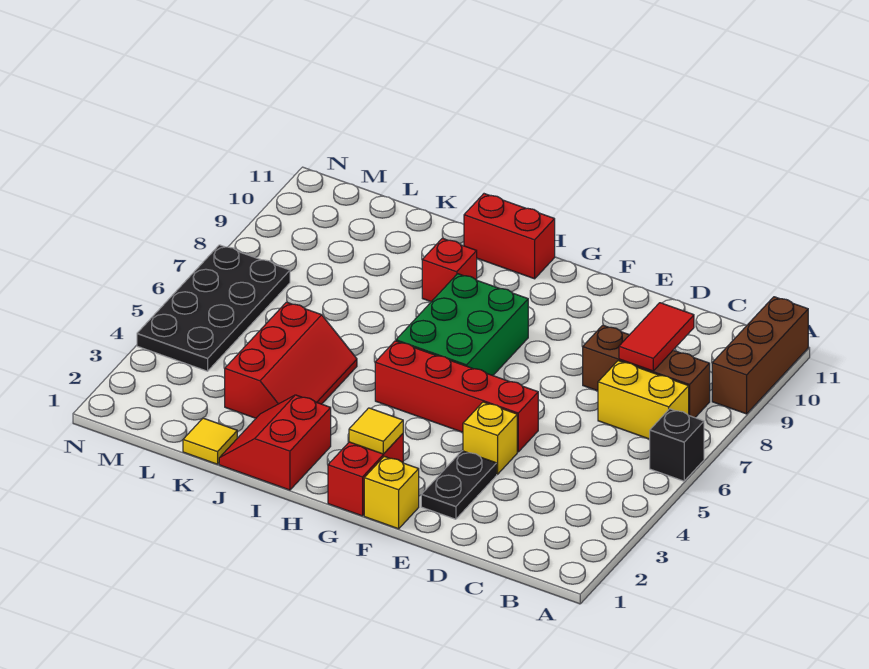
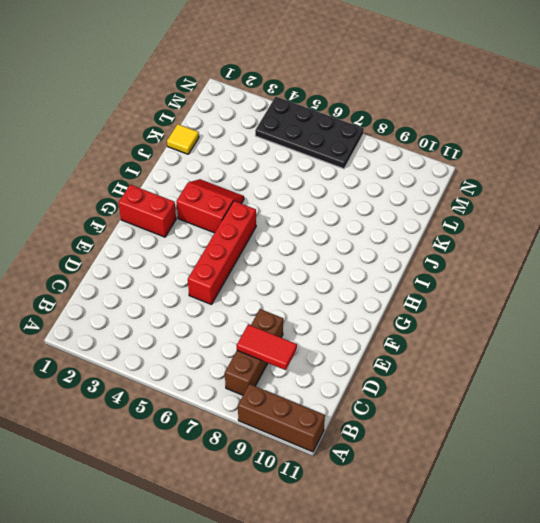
red 2x2 slope [176,179,244,233] -> red 2x2 slope moved to [219,395,331,490]
none -> black 1x1 brick [650,409,704,481]
none -> yellow 1x2 brick [598,361,689,439]
none -> black 1x2 plate [421,451,497,519]

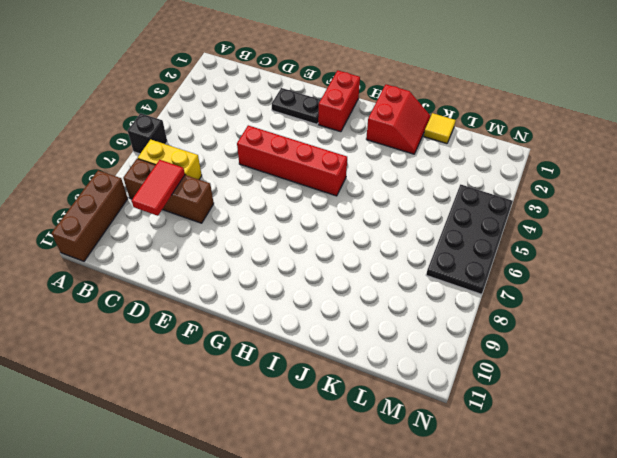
black 1x2 plate [272,88,320,124] -> black 1x2 plate turned to [421,451,497,519]
none -> yellow 1x1 brick [463,402,517,474]
none -> yellow 1x1 brick [364,456,419,529]
none -> green 2x3 brick [396,274,528,376]

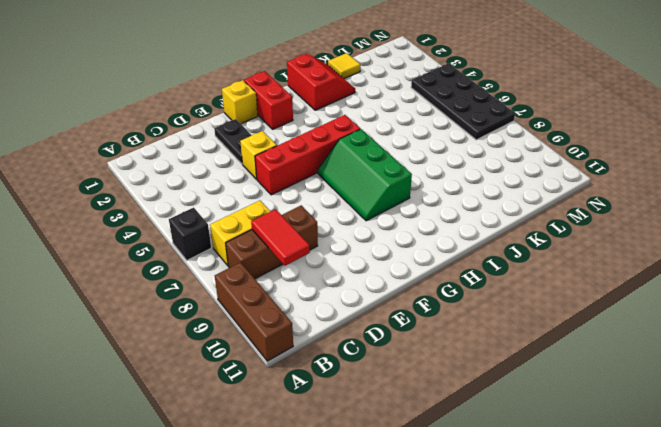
green 2x3 slope [318,129,412,221] -> green 2x3 brick [396,274,528,376]
none -> red 1x2 brick [464,194,555,279]
none -> red 1x1 brick [422,238,477,302]
none -> red 2x3 slope [225,302,357,418]

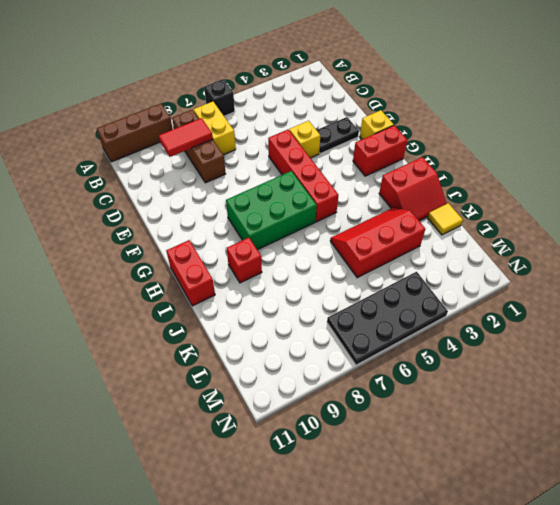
none -> yellow 1x1 tile [349,408,403,454]

